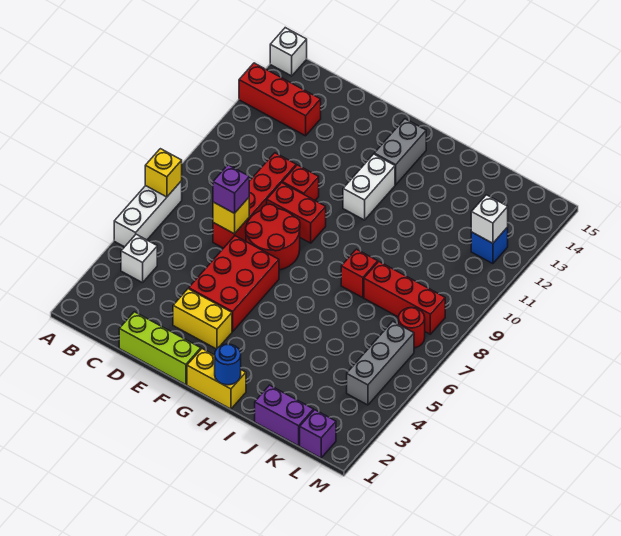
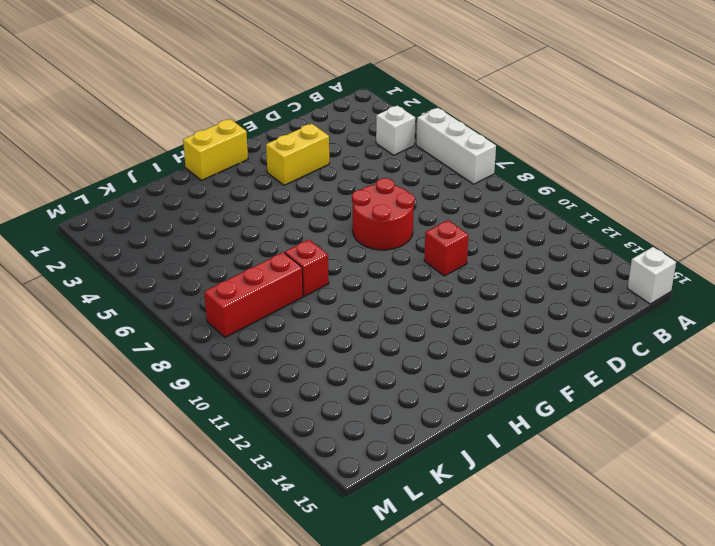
none -> red 1x3 brick [239,63,321,136]
none -> lime 1x3 brick [119,312,201,385]
none -> red 1x4 brick [213,153,296,248]

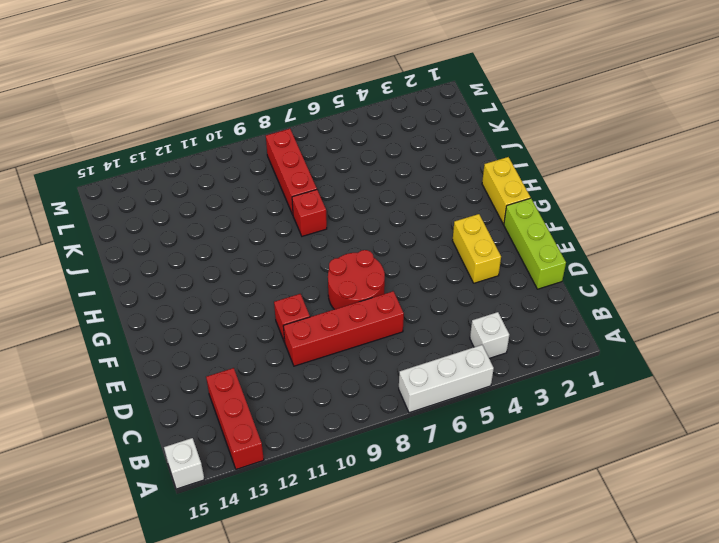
none -> red 2x3 brick [189,236,279,331]
none -> red 1x2 brick [267,183,326,243]
none -> white 1x2 brick [343,154,395,220]

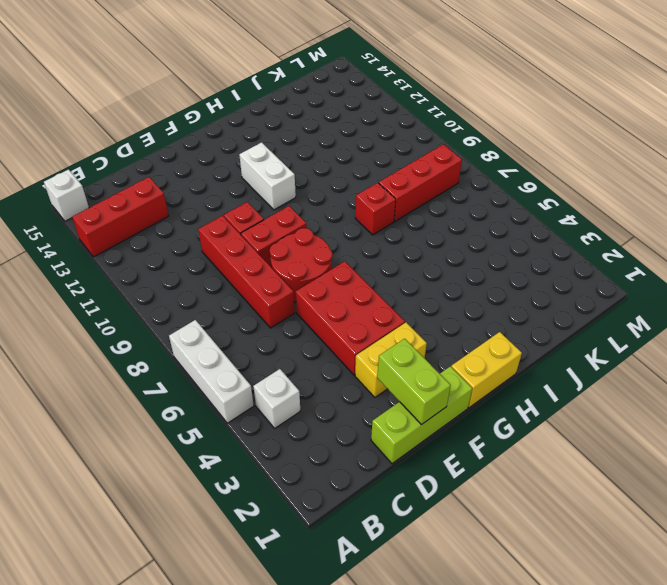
lime 1x2 brick [377,339,451,425] -> none
none -> grey 1x2 brick [374,119,426,185]
none -> purple 1x2 brick [255,385,313,446]
none -> purple 1x1 brick [300,410,336,458]

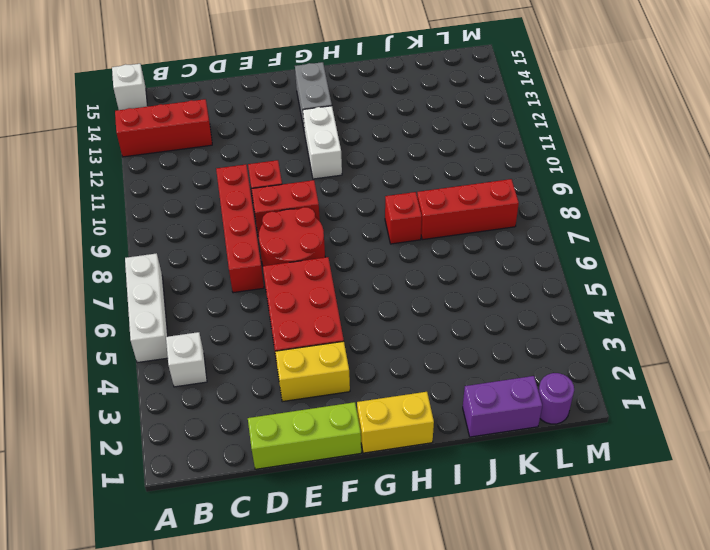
purple 1x1 round brick [539,373,574,424] -> purple 1x1 brick [300,410,336,458]
none -> grey 1x3 brick [347,321,414,405]
none -> red 1x1 round brick [399,308,425,348]
none -> blue 1x1 brick [471,227,508,264]

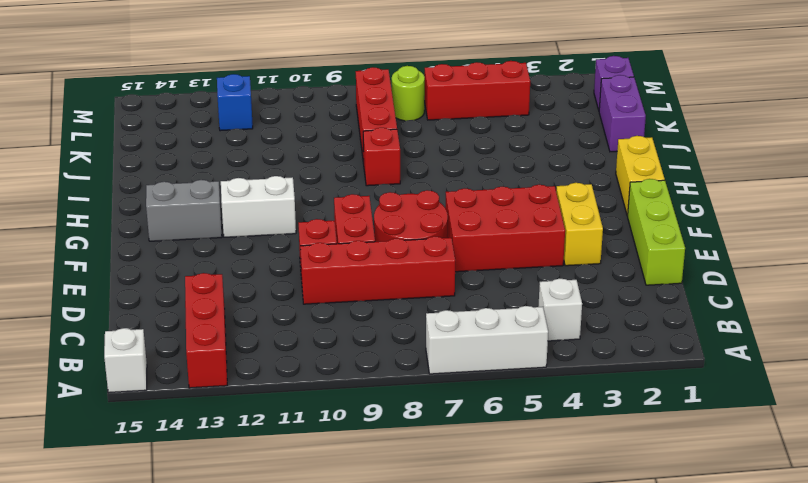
red 1x3 brick [425,61,530,120] -> grey 1x3 brick [347,321,414,405]
lime 1x1 round brick [392,66,425,121] -> red 1x1 round brick [399,308,425,348]
none -> yellow 1x1 brick [145,149,182,197]
none -> yellow 1x1 brick [213,198,249,234]
none -> blue 1x1 round brick [215,344,241,385]

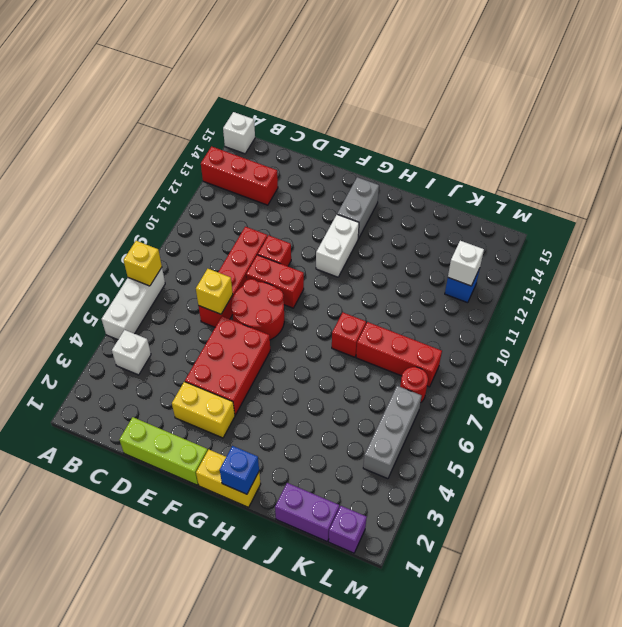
blue 1x1 brick [220,446,259,494] -> blue 1x1 round brick [215,344,241,385]
none -> purple 1x1 brick [213,165,249,213]

